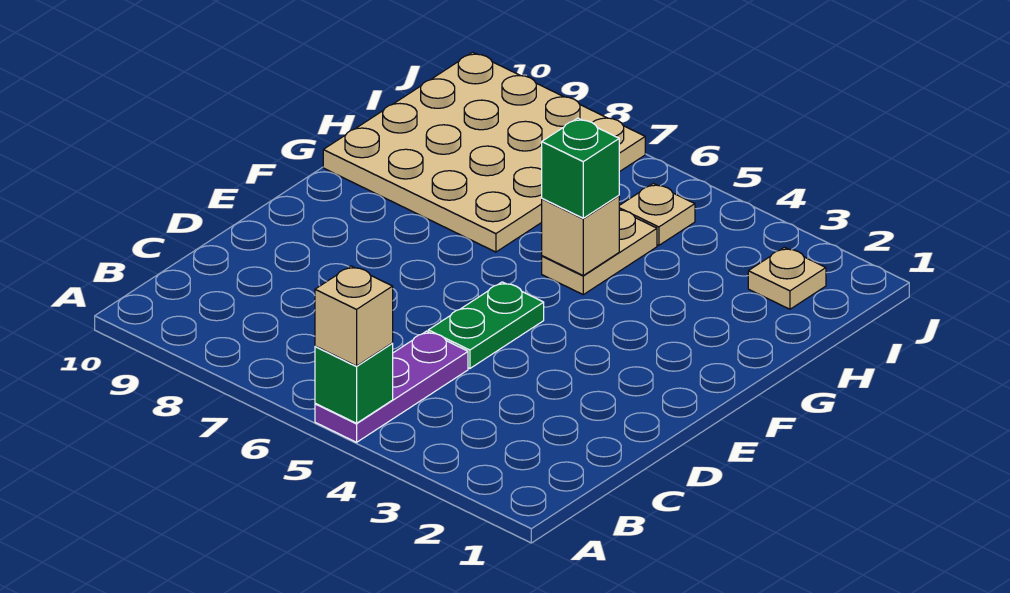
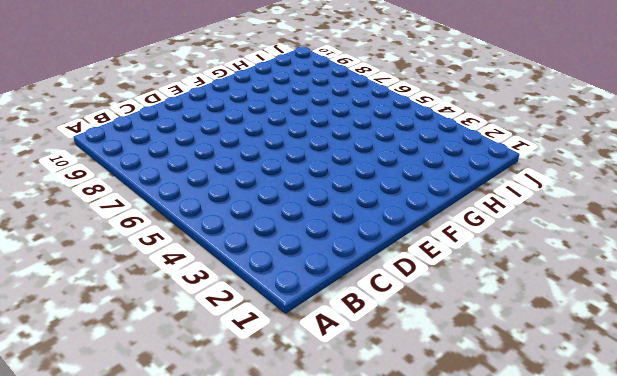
none -> purple 1x3 plate [315,331,468,442]
none -> green 1x2 plate [428,282,544,368]

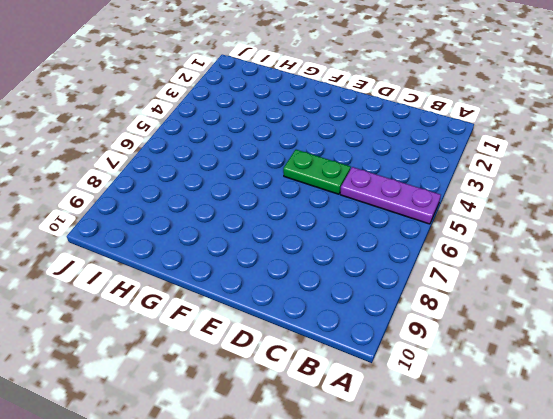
none -> tan 1x2 plate [542,210,657,295]
none -> tan 4x4 plate [323,52,645,252]

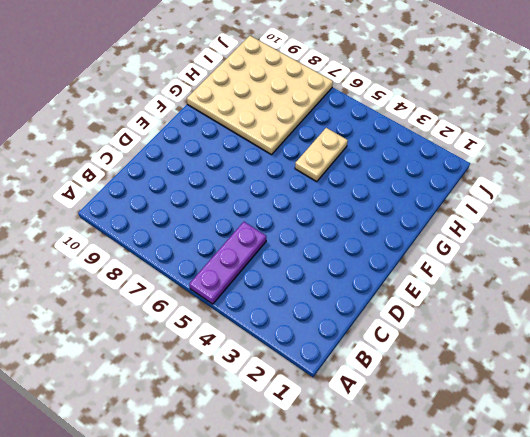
none -> green 1x2 plate [428,282,544,368]
none -> tan 1x1 plate [748,247,826,309]

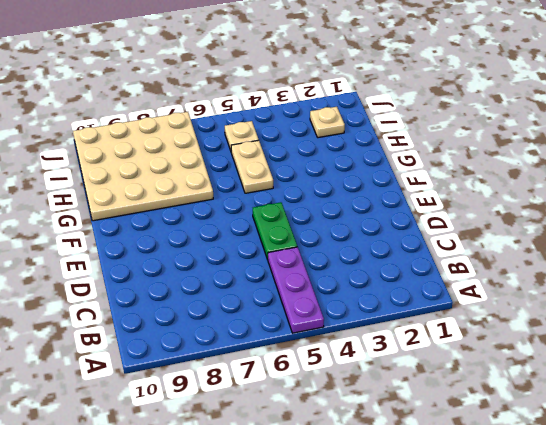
none -> green 1x1 brick [315,343,393,423]
none -> tan 1x1 brick [542,196,619,275]

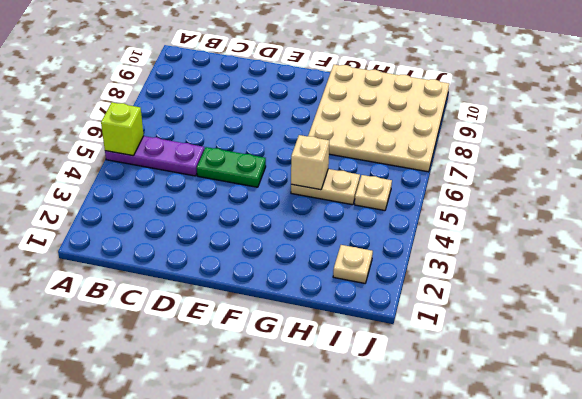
lime 1x1 brick [101,102,144,156] -> green 1x1 brick [315,343,393,423]
none -> tan 1x1 brick [315,266,393,366]
none -> green 1x1 brick [542,118,619,218]

